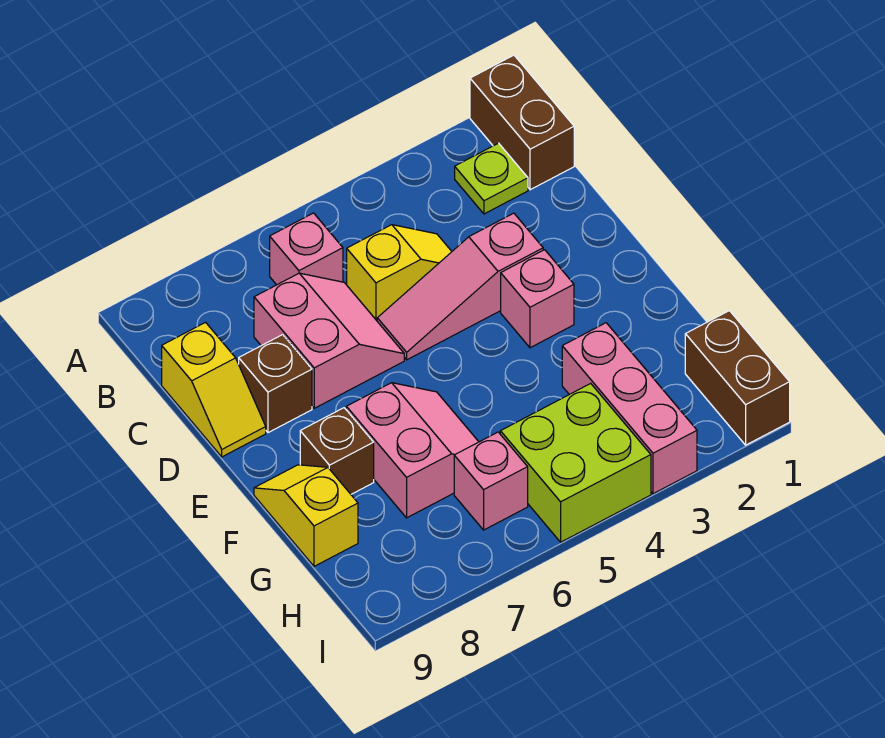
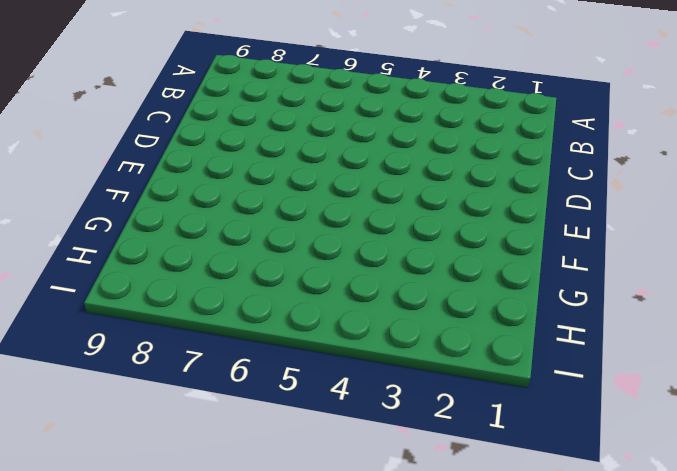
none -> brown 1x2 brick [470,55,574,190]
none -> lime 1x1 plate [455,143,528,214]
none -> pink 1x1 brick [270,213,343,285]

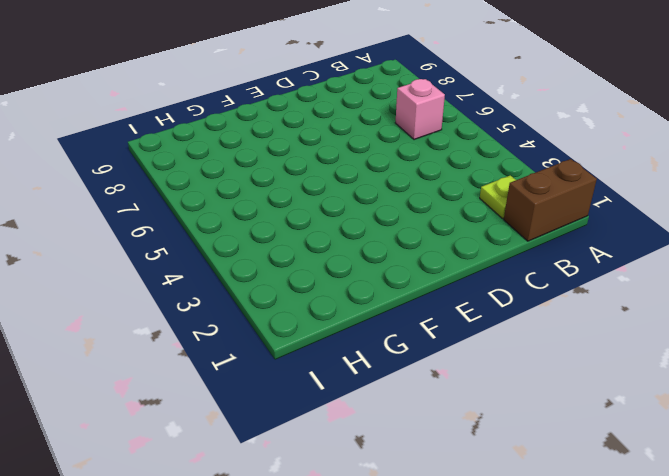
none -> yellow 1x2 slope [347,225,452,321]
none -> pink 2x2 slope [254,273,404,408]
none -> yellow 1x2 slope [162,322,266,457]

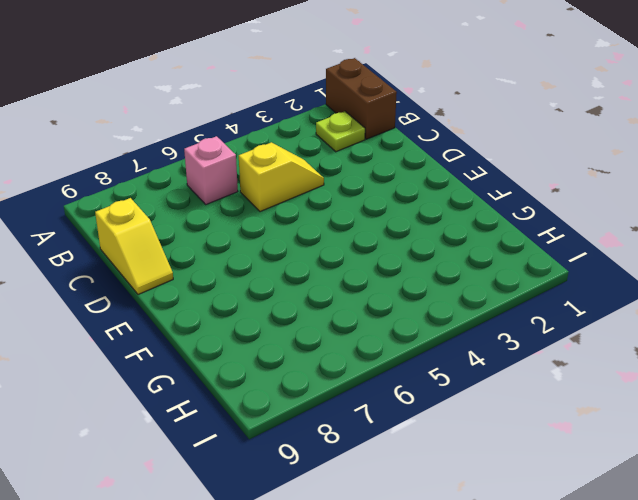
none -> pink 2x2 slope [254,273,404,408]
none -> pink 1x3 slope [377,213,543,360]
none -> brown 1x1 brick [239,335,312,433]

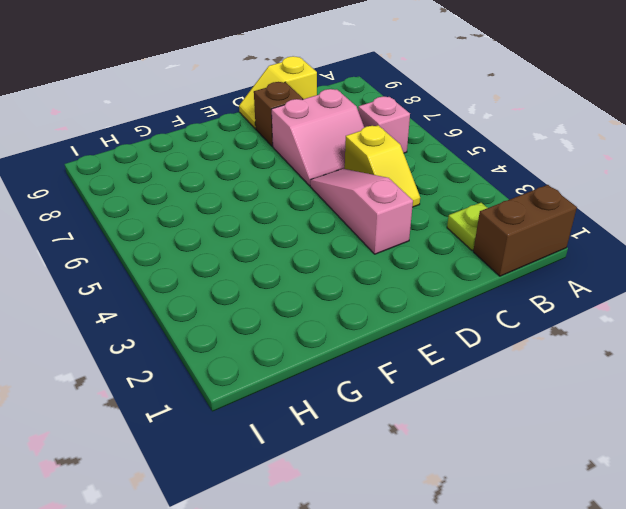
none -> pink 1x1 brick [501,250,574,348]
none -> pink 2x2 slope [346,383,479,518]
none -> brown 1x1 brick [300,408,374,494]

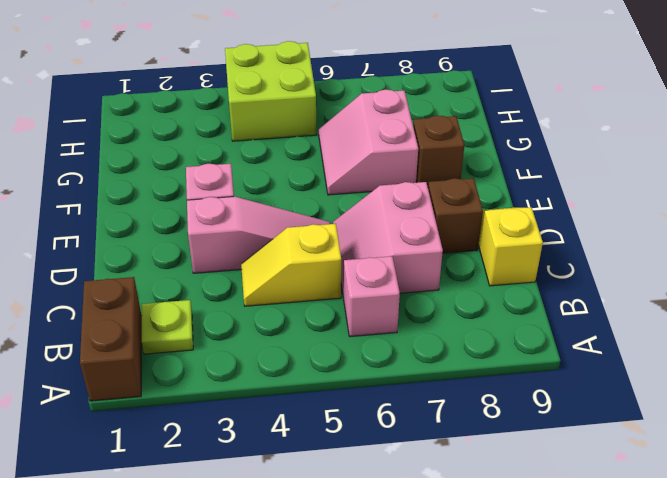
none -> yellow 1x2 slope [254,465,358,566]
none -> pink 1x3 brick [562,323,697,494]
none -> brown 1x2 brick [685,311,790,445]

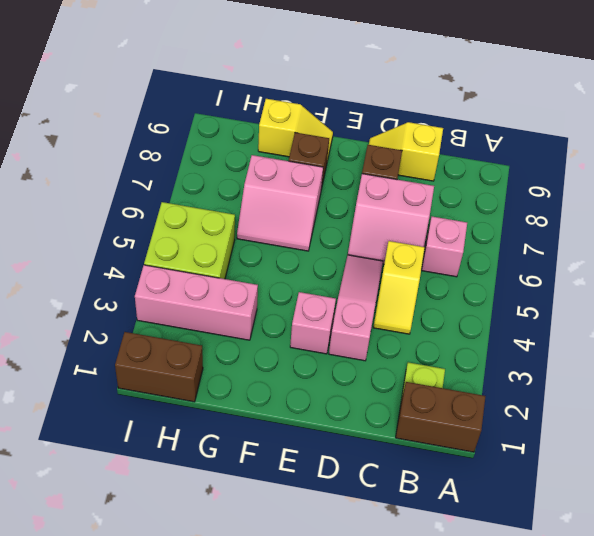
none -> pink 1x1 brick [454,432,528,530]

